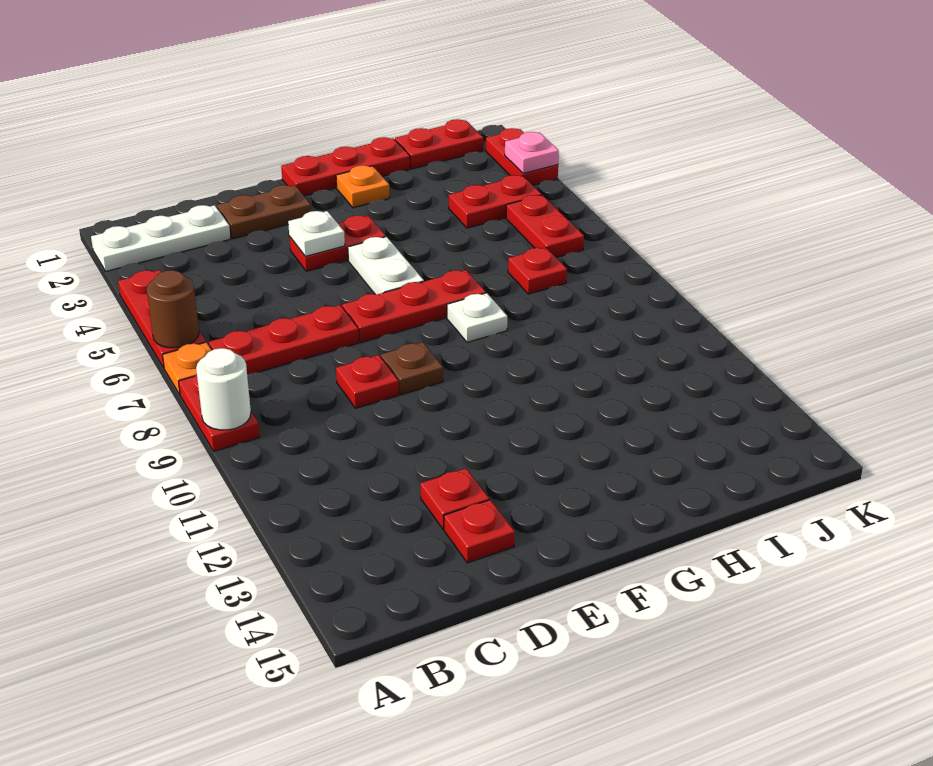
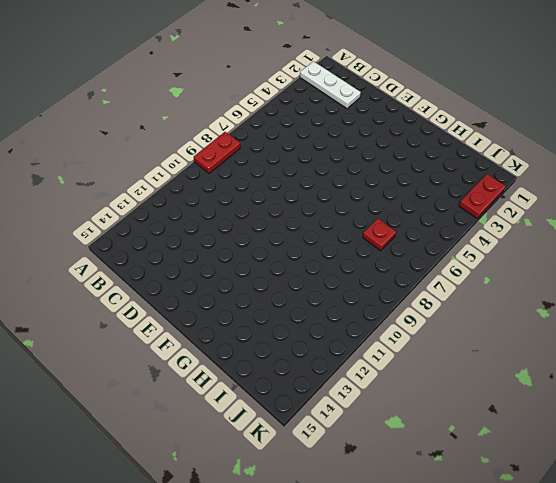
none -> red 1x3 plate [118,270,206,368]
none -> orange 1x1 plate [163,342,212,394]
none -> red 1x3 plate [209,305,359,375]

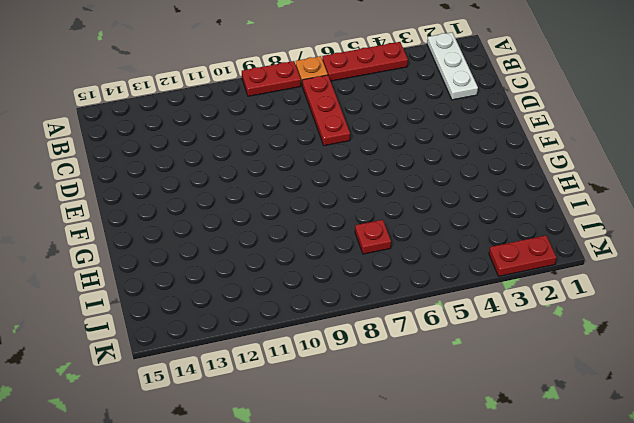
none -> brown 1x2 plate [217,185,311,239]
none -> red 1x1 plate [336,355,399,408]
none -> red 1x1 plate [420,468,489,529]

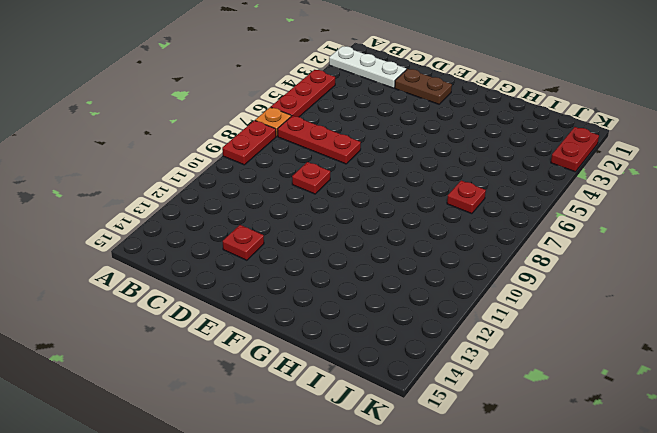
none -> red 1x1 plate [444,500,515,563]
none -> red 1x2 plate [289,216,386,271]
none -> red 1x3 plate [342,270,486,342]

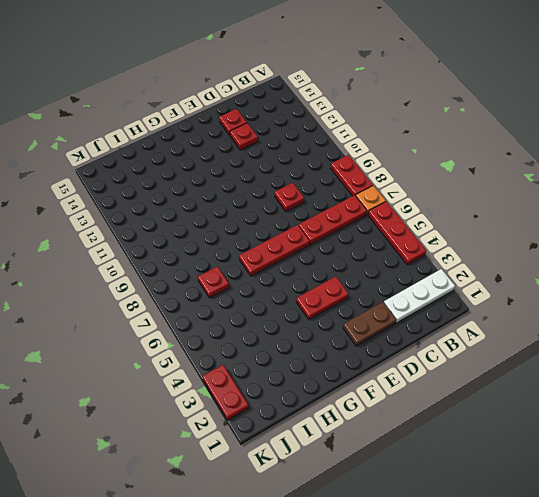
none -> brown 1x1 plate [381,342,443,395]
none -> red 1x3 plate [281,137,410,196]
none -> white 1x2 plate [348,237,424,295]

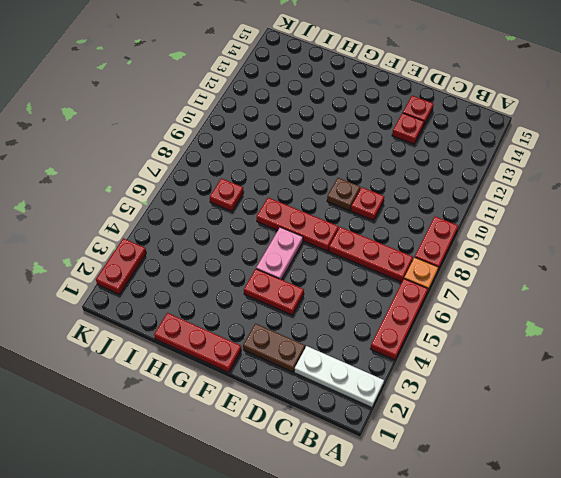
pink 1x2 plate [256,227,303,280] -> white 1x2 plate [348,237,424,295]
none -> orange 1x1 plate [336,165,390,208]
none -> white 1x1 plate [447,293,507,342]
none -> red 1x2 plate [395,119,483,169]

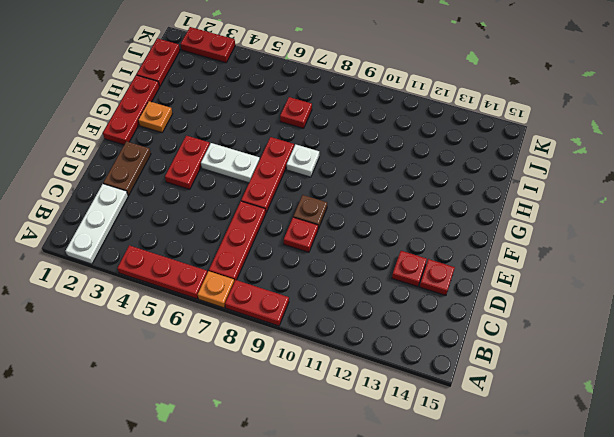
none -> red 1x2 plate [449,175,542,228]
none -> red 1x2 plate [506,195,584,258]
none -> brown 1x1 round brick [147,270,199,348]

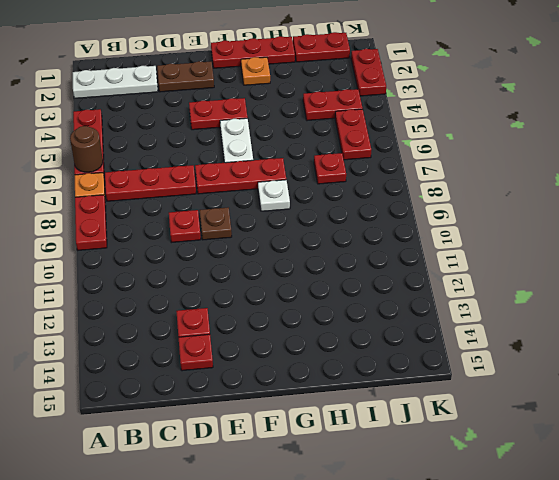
none -> white 1x1 round brick [196,348,251,430]
none -> white 1x1 plate [288,211,345,256]
none -> pink 1x1 plate [505,132,559,173]

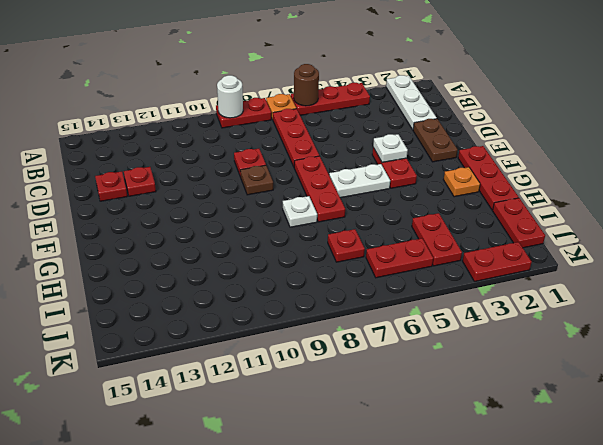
none -> pink 1x1 plate [505,132,559,173]

